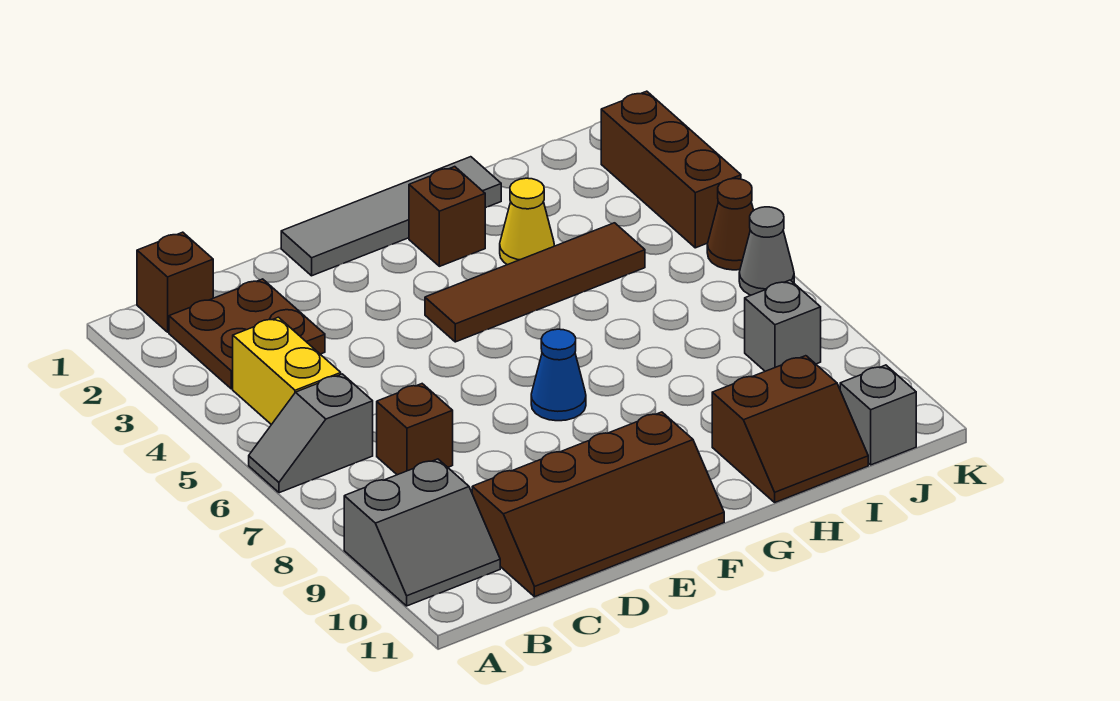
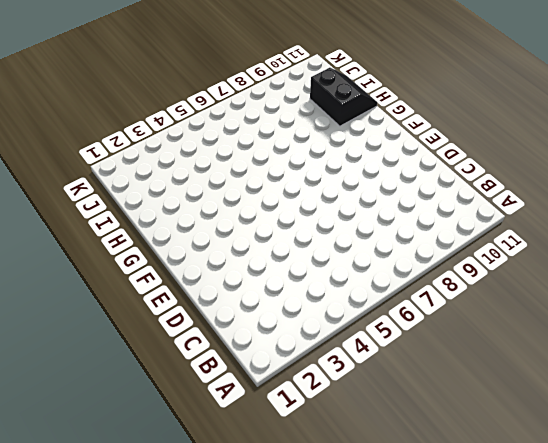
black 2x2 slope [310,68,377,126] -> brown 2x2 slope [712,356,868,502]
none -> grey 1x2 slope [249,374,373,493]
none -> grey 2x2 slope [344,459,500,606]
none -> brown 1x1 brick [137,232,213,332]

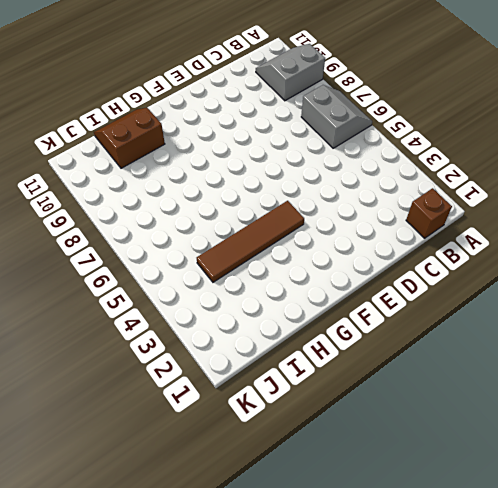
grey 2x2 slope [301,85,372,148] -> grey 1x2 slope [249,374,373,493]
none -> brown 2x2 plate [169,279,325,389]
none -> yellow 1x2 brick [233,317,341,425]
none -> brown 1x1 brick [377,384,453,475]

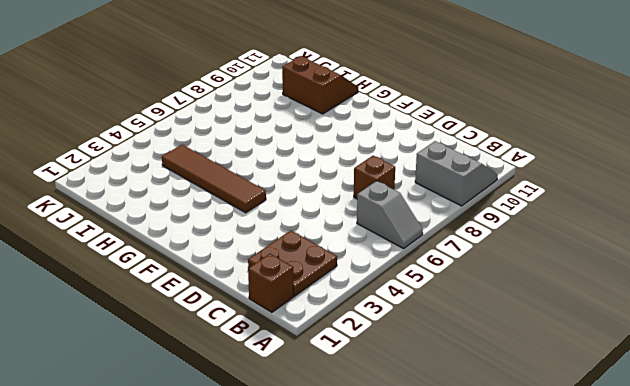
none -> yellow 1x2 brick [233,317,341,425]
none -> brown 2x4 slope [472,412,724,597]
none -> grey 1x4 tile [281,157,501,276]

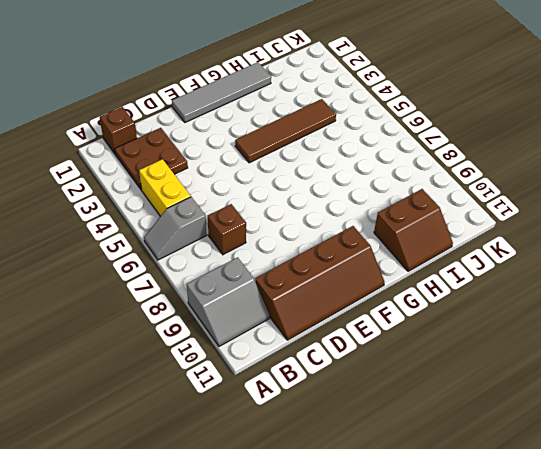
none -> blue 1x1 cone [531,329,586,421]
none -> brown 1x1 brick [409,167,485,266]
none -> yellow 1x1 cone [500,178,554,265]

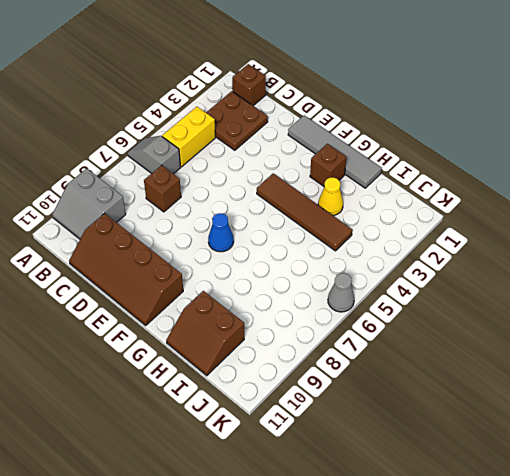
none -> grey 1x1 brick [745,280,821,371]
none -> grey 1x1 brick [840,365,916,465]
none -> brown 1x3 brick [601,91,741,248]

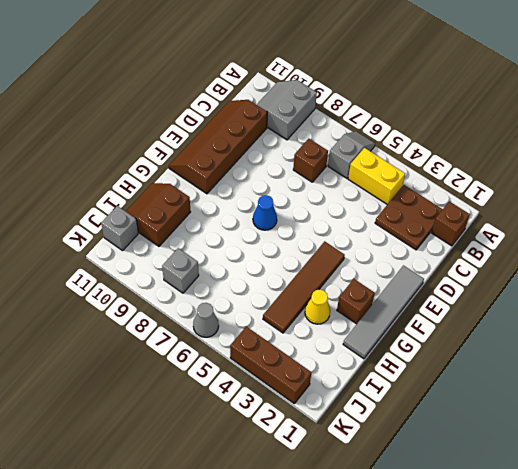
none -> brown 1x1 cone [707,179,754,270]

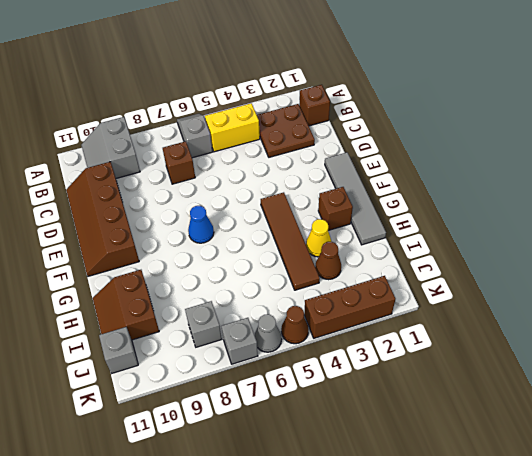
brown 1x1 cone [315,242,341,280] -> none
grey 1x1 brick [221,318,258,364] -> none

